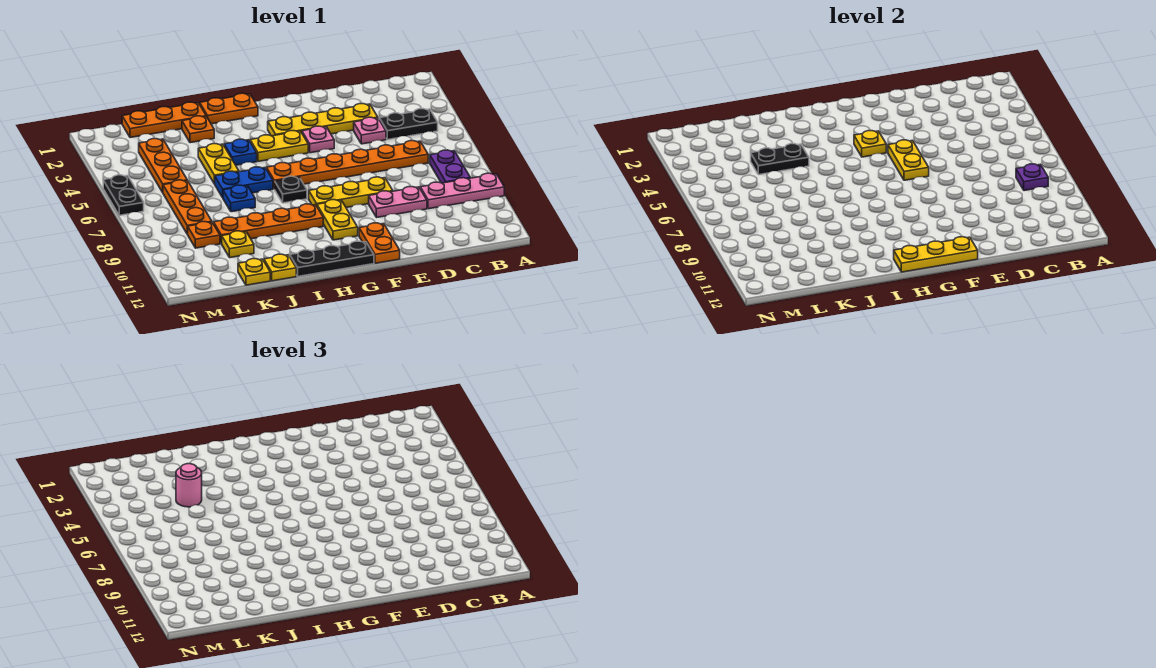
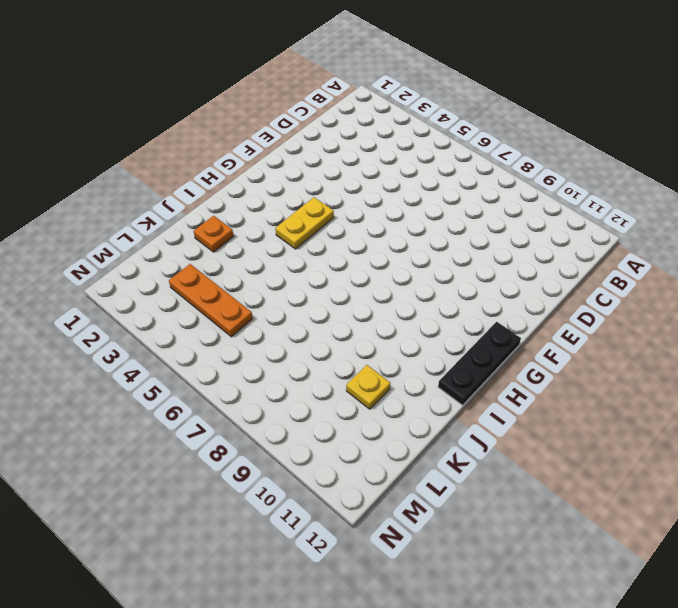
none -> pink 1x3 plate [420,173,504,209]
none -> black 1x2 plate [379,109,438,140]
none -> purple 1x2 plate [430,150,470,183]
none -> orange 1x6 plate [267,141,428,189]

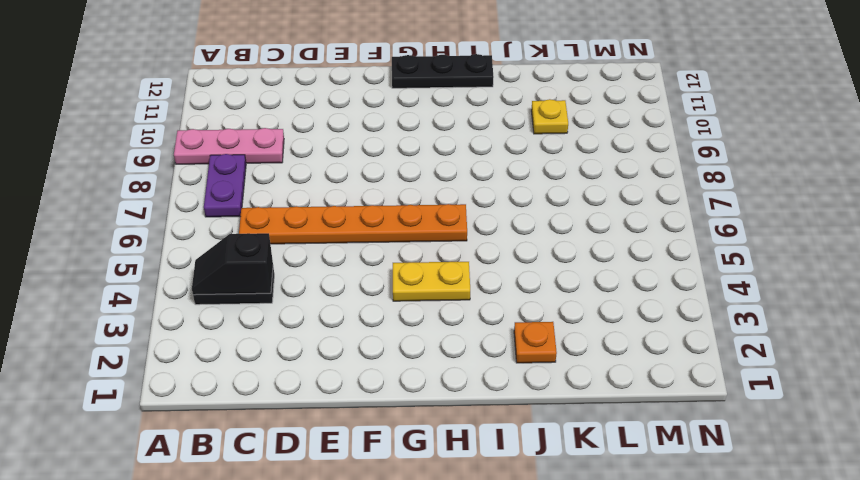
black 1x2 slope [192,233,273,295] -> none
none -> yellow 1x4 plate [268,104,378,136]
none -> pink 1x1 plate [354,117,386,144]
none -> pink 1x2 plate [369,187,427,217]
none -> yellow 1x3 plate [309,177,393,207]

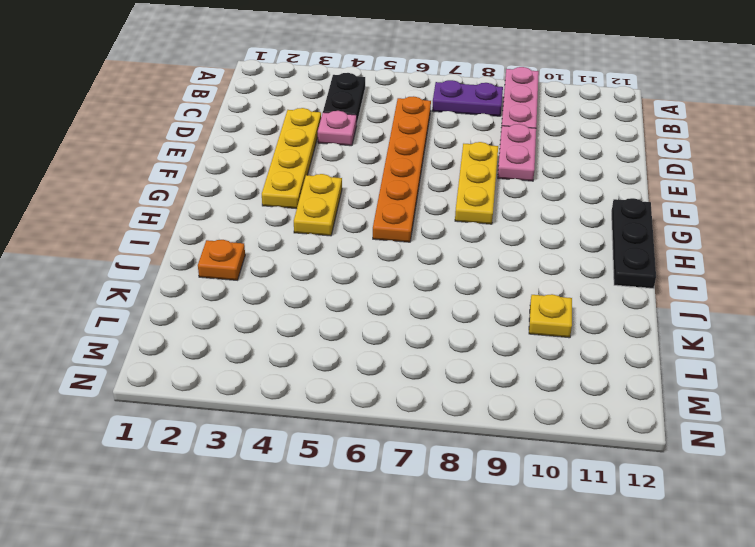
none -> pink 1x1 plate [302,126,334,153]
none -> orange 1x2 plate [359,223,400,263]
none -> yellow 1x2 plate [317,200,358,240]
none -> orange 1x2 plate [200,93,258,124]

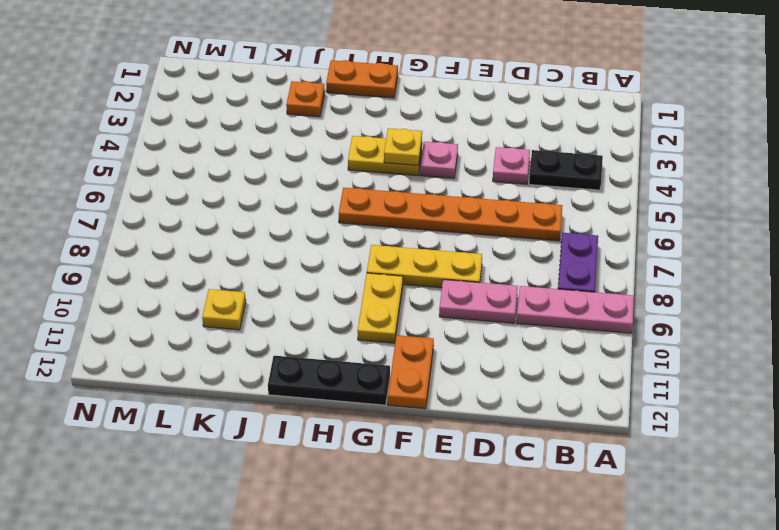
none -> yellow 1x4 plate [268,104,378,136]
none -> black 1x1 plate [275,176,307,203]
none -> orange 1x4 plate [214,204,323,243]
none -> blue 1x1 plate [224,139,257,165]

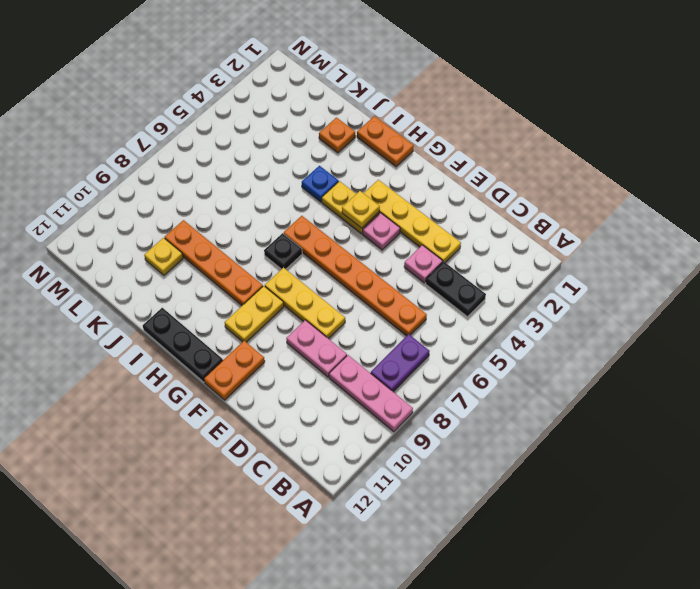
none -> blue 1x2 plate [215,167,273,198]
none -> orange 1x3 plate [122,102,206,138]
none -> yellow 1x2 plate [198,144,239,184]
none -> blue 1x1 plate [223,185,255,212]

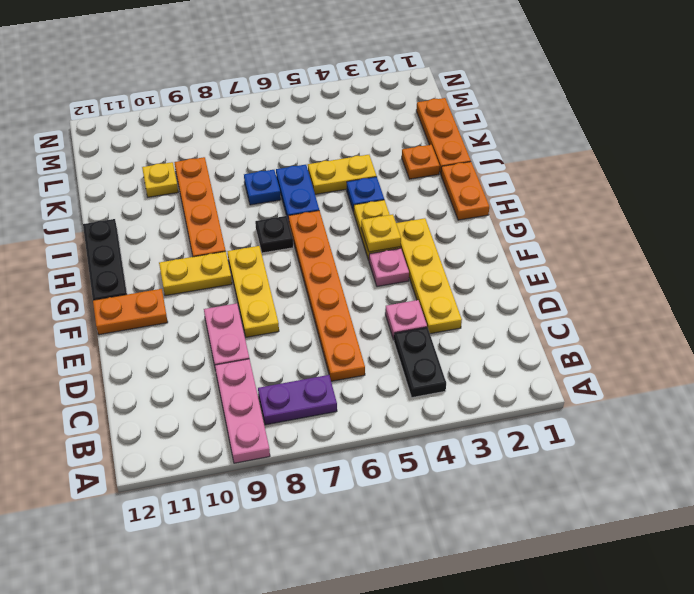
none -> yellow 1x1 plate [264,254,296,281]
none -> yellow 1x1 plate [238,259,270,285]
none -> orange 1x3 plate [139,139,187,192]
none -> orange 1x3 plate [163,180,212,234]

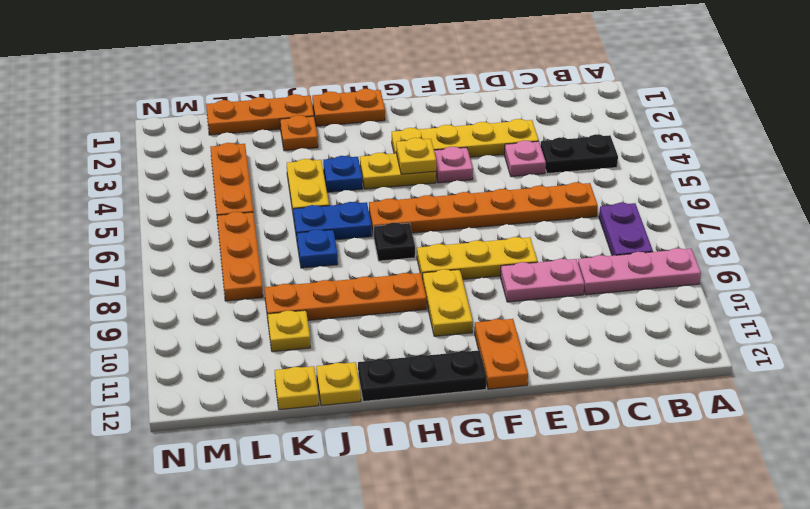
none -> orange 1x1 plate [188,222,220,248]
none -> black 1x2 plate [103,175,144,215]
none -> purple 1x1 plate [1016,164,1048,191]
none -> yellow 1x2 plate [888,140,929,180]

